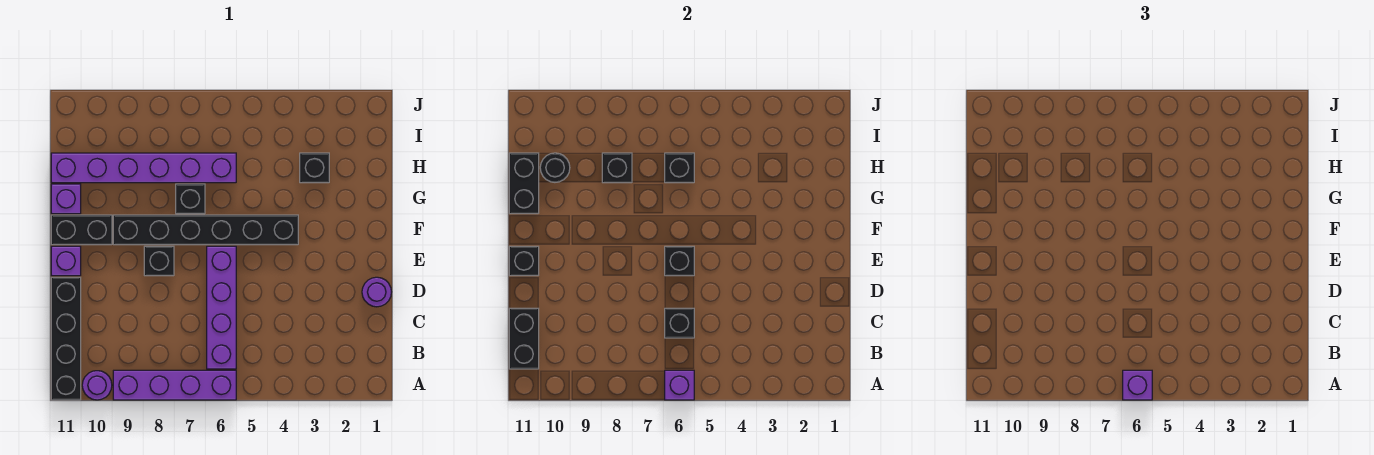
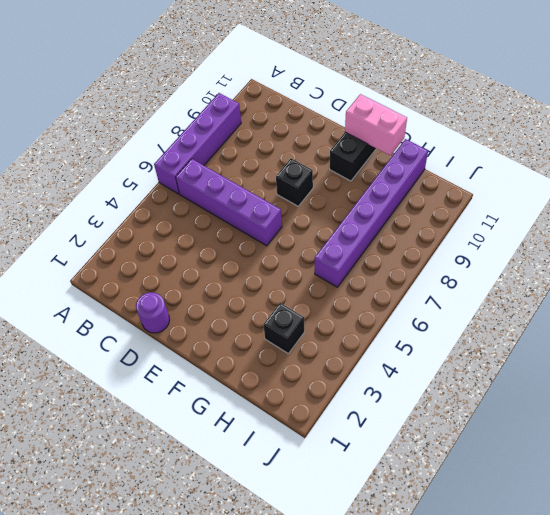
pink 1x2 brick [345,94,407,156] -> black 1x2 brick [509,153,539,214]
none -> purple 1x1 round brick [82,371,112,400]
none -> black 1x4 brick [51,277,81,400]
none -> purple 1x1 brick [51,246,81,276]

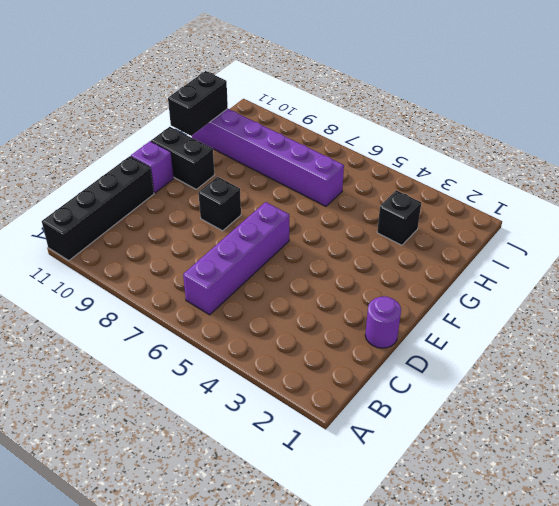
none -> purple 1x4 brick [113,370,236,400]
none -> purple 1x1 round brick [82,371,112,400]
none -> black 1x6 brick [113,215,298,245]

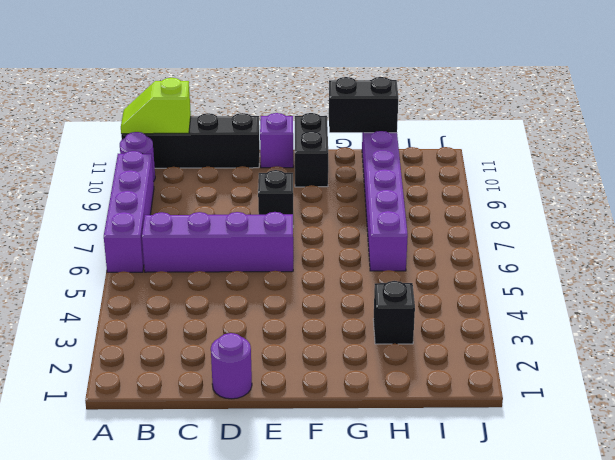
lime 1x2 slope [121,78,191,134] -> black 1x2 brick [509,308,539,369]
none -> black 1x6 brick [113,215,298,245]
none -> black 1x1 brick [176,184,205,214]
none -> purple 1x1 brick [51,184,81,214]

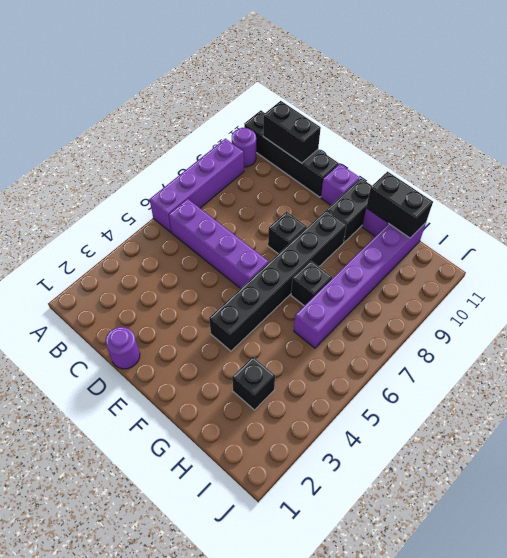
none -> purple 1x1 brick [665,370,694,400]
none -> black 1x1 brick [665,308,694,338]
none -> black 1x1 brick [665,246,694,276]

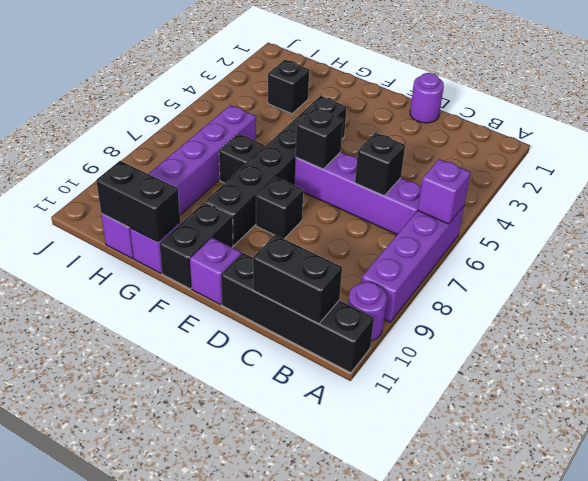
none -> black 1x1 brick [509,246,539,276]
none -> black 1x1 brick [665,153,694,183]
none -> black 1x1 brick [602,153,632,183]

